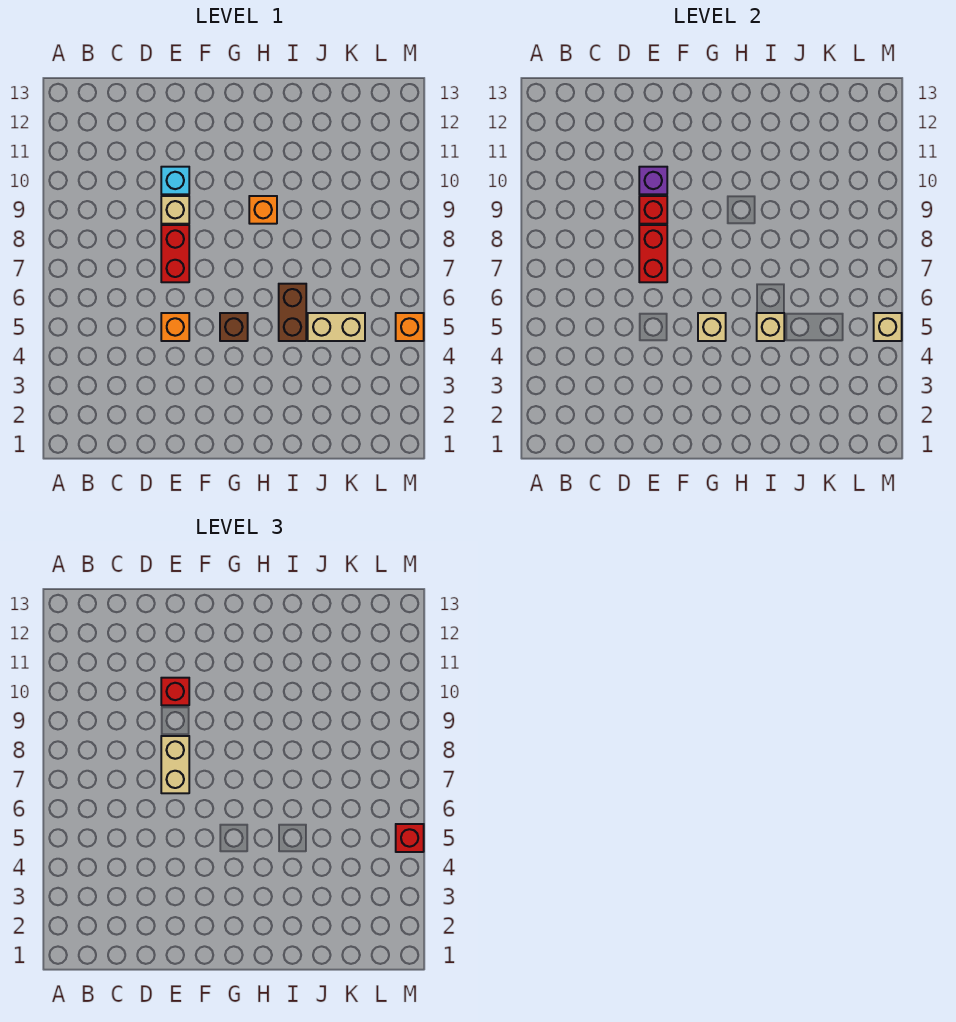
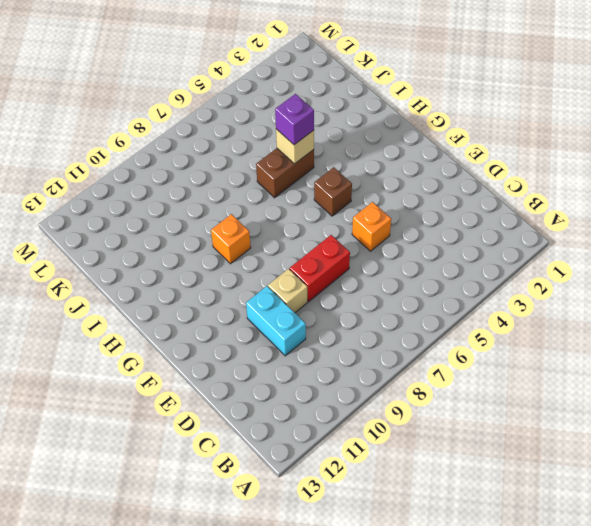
cyan 1x2 brick [246,286,306,356] -> cyan 1x1 brick [161,167,189,194]
purple 1x1 brick [275,94,314,145] -> purple 1x1 brick moved to [639,167,667,194]
none -> tan 1x2 brick [308,313,365,341]
none -> orange 1x1 brick [396,313,424,341]
none -> red 1x2 brick [639,225,667,282]

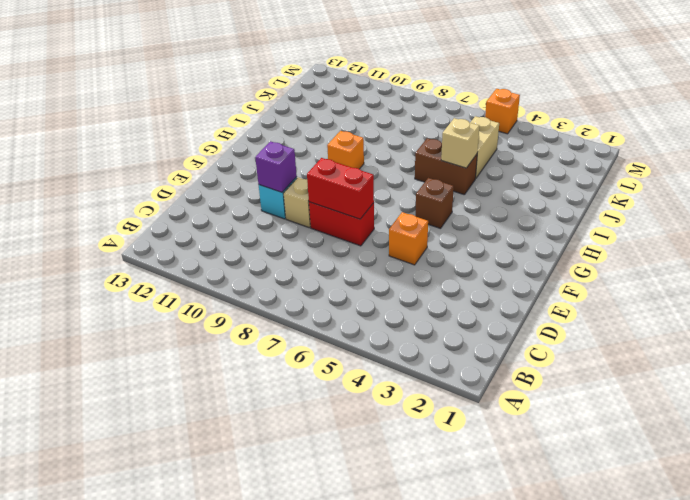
none -> red 1x1 brick [639,196,667,224]
none -> tan 1x1 brick [698,313,726,341]
none -> tan 1x1 brick [874,313,902,341]

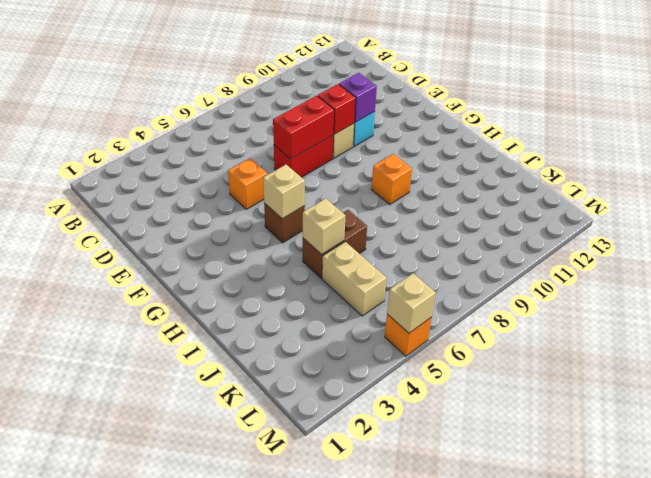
none -> tan 1x2 brick [161,736,189,793]
none -> red 1x1 brick [161,678,189,705]
none -> red 1x1 brick [396,824,424,852]

